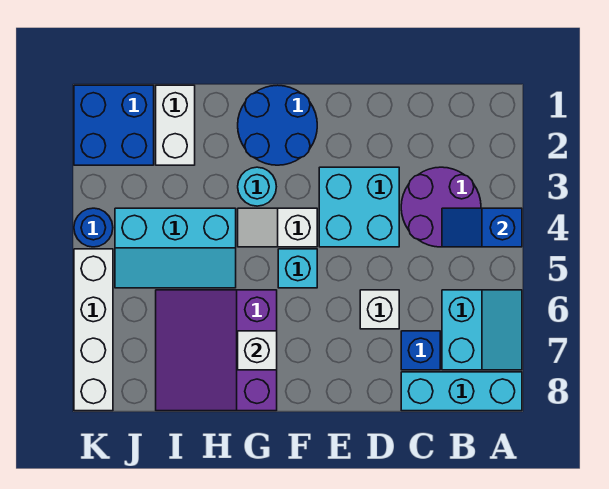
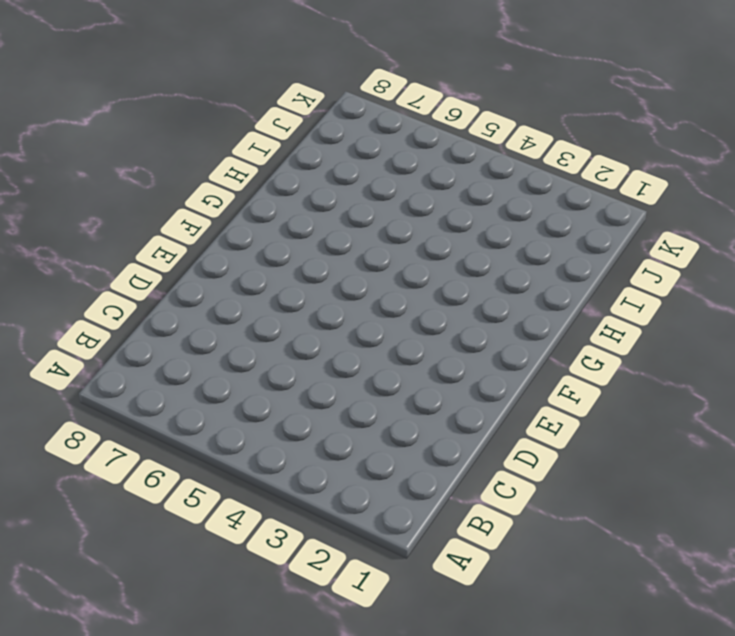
none -> cyan 2x2 slope [442,290,522,370]
none -> cyan 1x3 brick [401,372,522,411]
none -> purple 2x2 round brick [401,167,481,247]

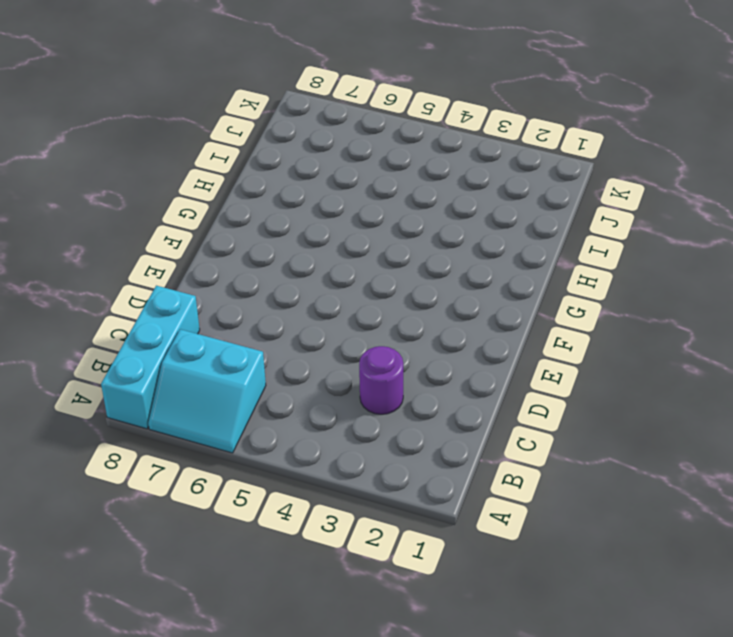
purple 1x1 round brick [359,346,403,414] -> purple 2x2 round brick [401,167,481,247]
none -> blue 1x1 brick [401,331,440,370]
none -> cyan 2x2 brick [319,167,399,247]
none -> white 1x1 brick [360,290,399,329]

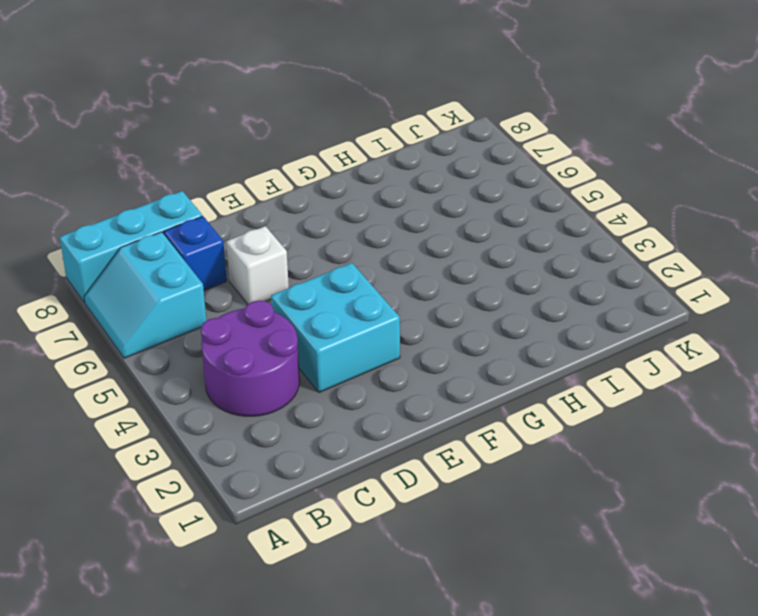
none -> blue 2x2 round brick [238,85,317,165]
none -> white 1x2 slope [238,208,317,247]
none -> cyan 1x1 brick [278,249,317,288]

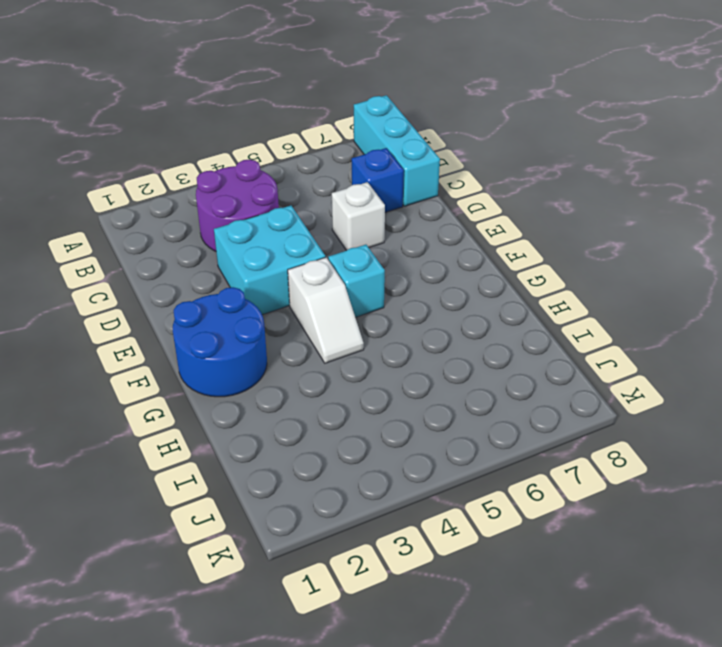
none -> cyan 2x2 slope [442,290,522,370]
none -> cyan 1x1 round brick [238,167,276,206]
none -> purple 3x3 slope [156,290,277,411]

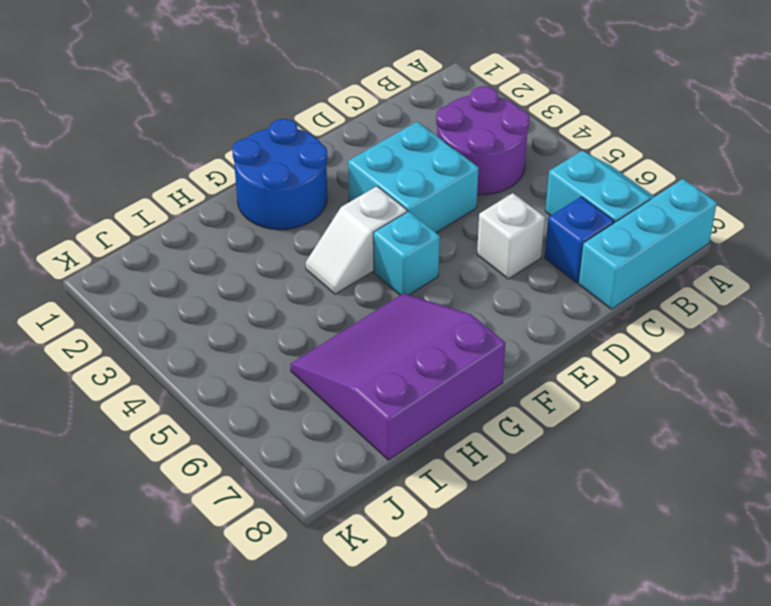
purple 3x3 slope [290,293,506,460] -> purple 3x3 slope turned to [156,290,277,411]
none -> cyan 1x1 round brick [238,167,276,206]
none -> cyan 2x3 slope [115,208,236,288]
none -> white 1x2 brick [156,85,195,165]

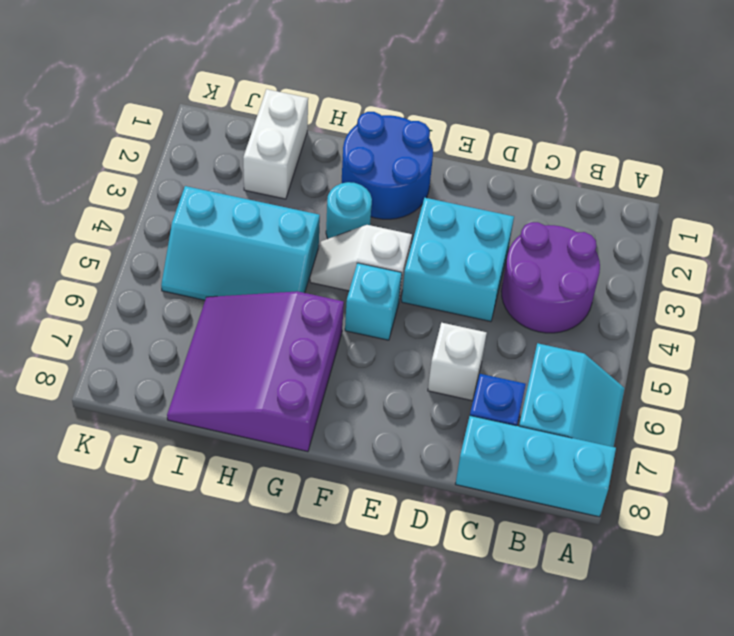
none -> blue 2x2 brick [74,85,154,165]
none -> blue 1x1 round brick [74,208,113,247]
none -> white 1x4 brick [74,249,113,411]

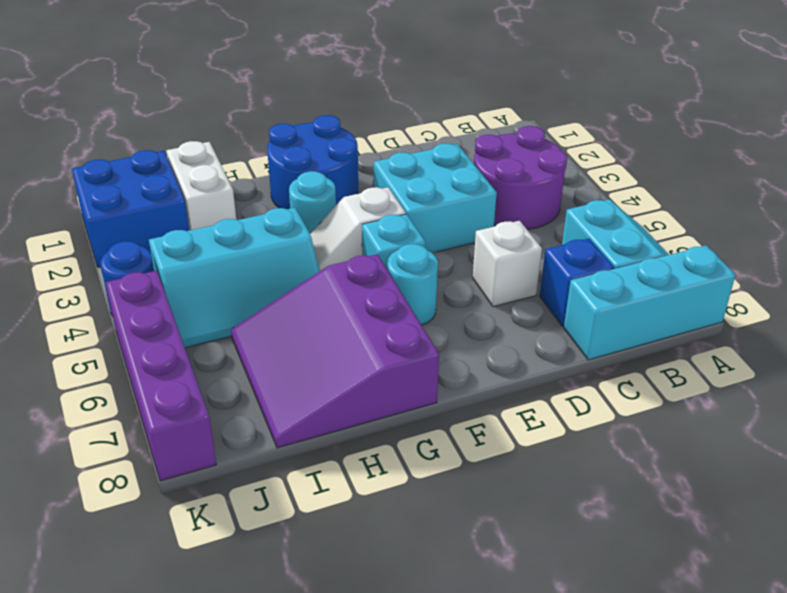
cyan 1x1 round brick [387,244,438,325] -> none
purple 1x4 brick [106,271,217,481] -> white 1x4 brick [74,249,113,411]
none -> blue 1x2 slope [442,208,522,247]
none -> white 1x1 brick [238,331,277,370]

